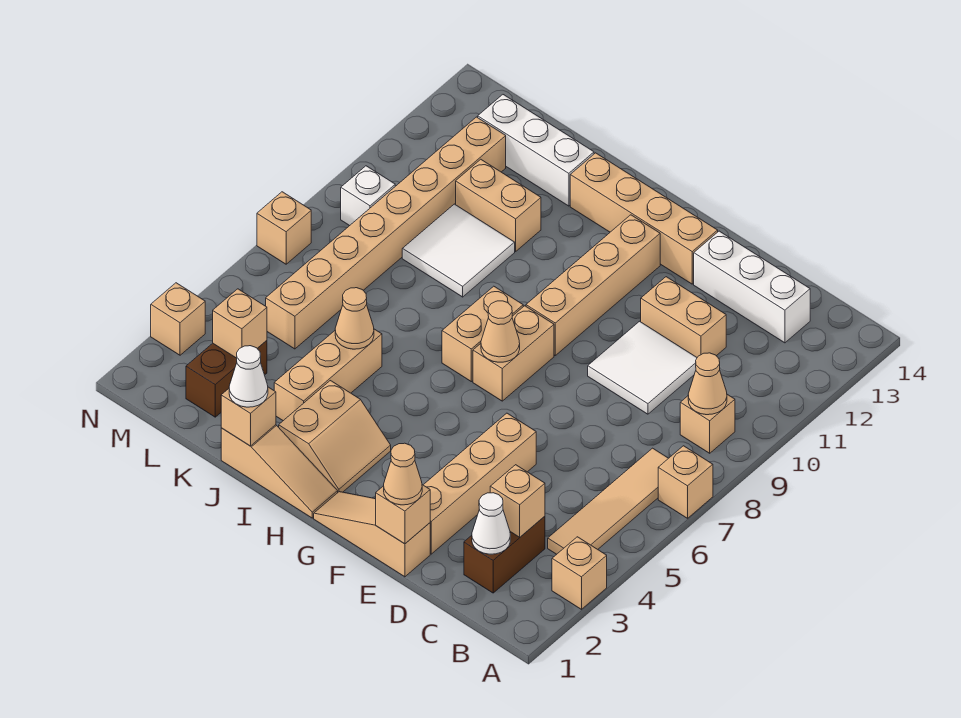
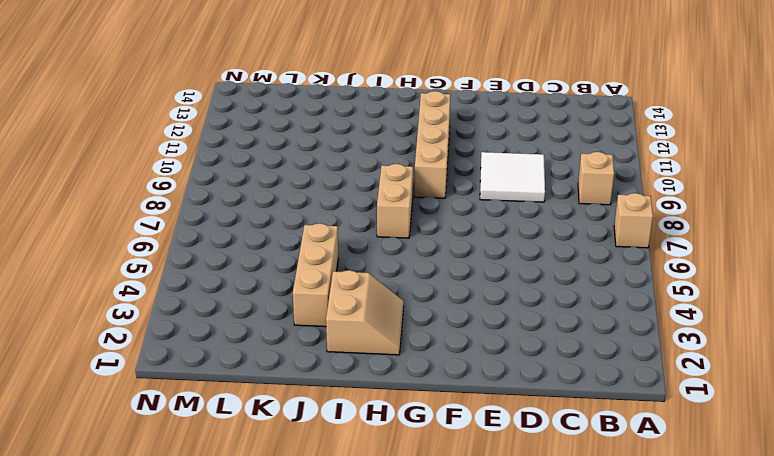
none -> tan 1x1 brick [552,537,607,609]
none -> tan 1x4 tile [548,448,668,554]
none -> brown 1x2 brick [464,516,545,593]
none -> white 1x3 brick [694,231,810,343]

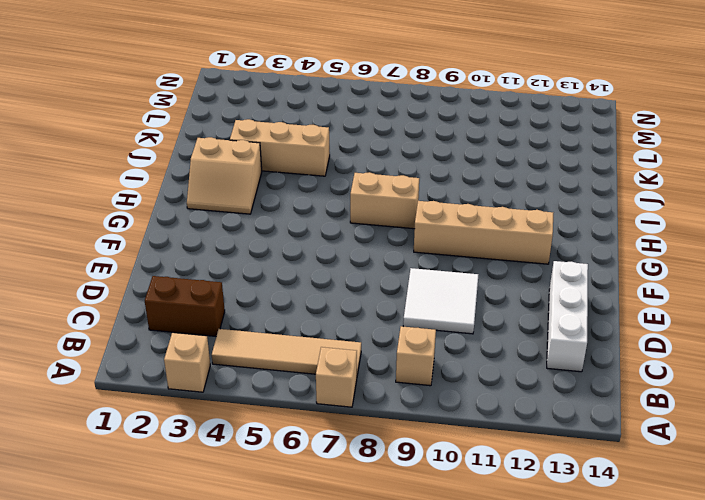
none -> tan 1x2 brick [641,277,726,357]
none -> tan 1x3 slope [314,492,430,577]
none -> tan 1x4 brick [424,413,536,554]
none -> tan 1x4 brick [570,153,718,284]

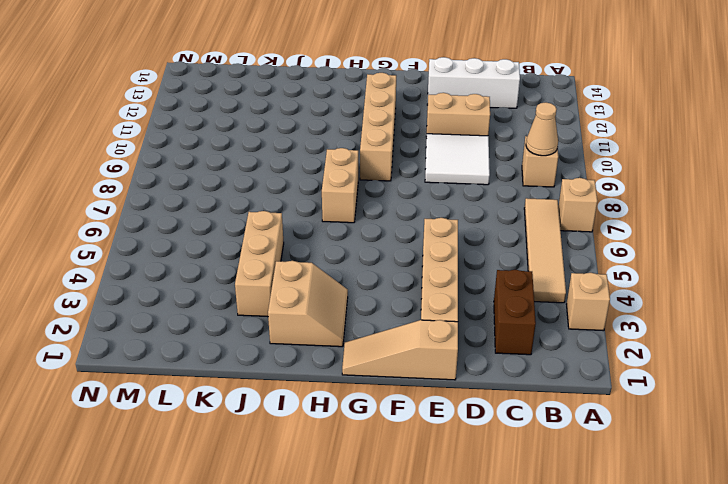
none -> tan 1x4 brick [570,153,718,284]
none -> tan 1x2 brick [473,306,554,401]
none -> tan 1x3 slope [221,425,338,518]
none -> white 2x2 tile [402,204,515,297]

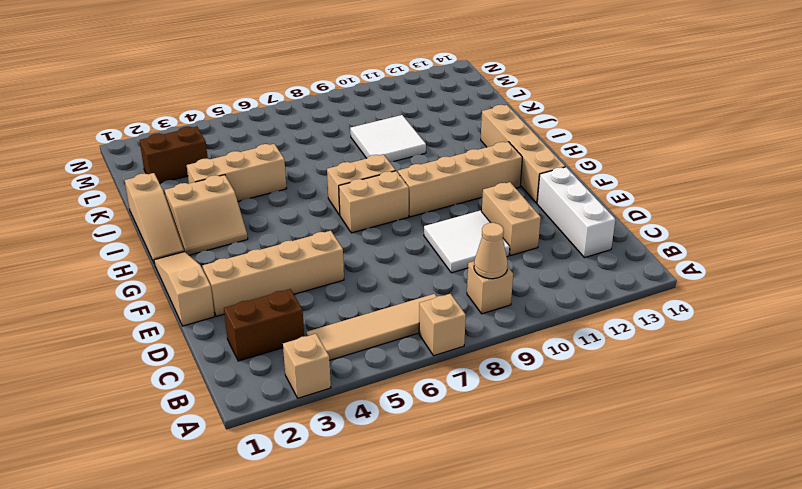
none -> tan 1x2 brick [456,159,541,251]
none -> white 1x3 brick [478,95,594,206]
none -> tan 1x8 brick [266,117,506,349]
none -> white 1x1 brick [341,166,395,226]

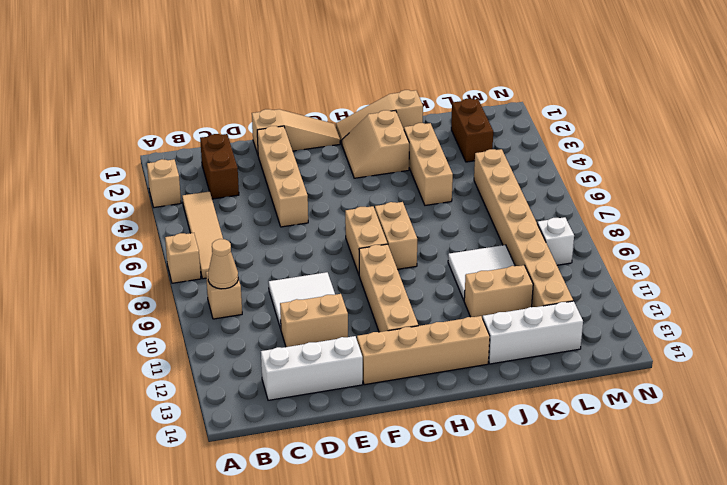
none -> tan 1x1 brick [151,283,205,355]
none -> tan 1x1 brick [257,192,311,264]
none -> white 1x1 cone [472,493,510,554]
none -> tan 1x1 brick [490,465,545,537]

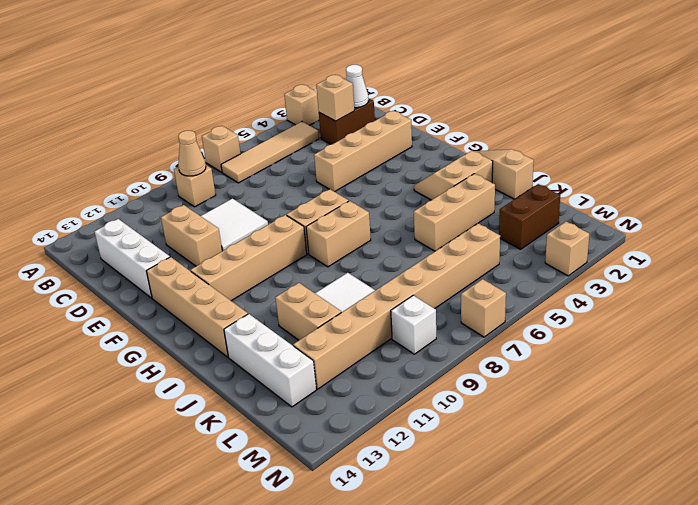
none -> tan 1x3 slope [314,492,430,577]
none -> tan 1x1 brick [376,485,430,544]
none -> tan 1x1 cone [481,301,520,362]
none -> tan 1x1 brick [221,387,276,446]

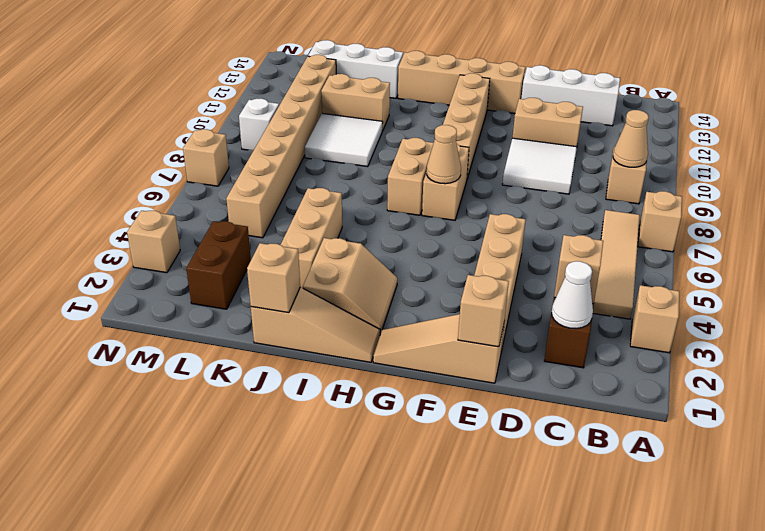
none -> tan 1x1 cone [335,288,374,349]
none -> tan 1x1 brick [213,289,267,358]
none -> tan 1x1 cone [384,443,422,505]
none -> white 1x1 cone [229,346,268,407]

